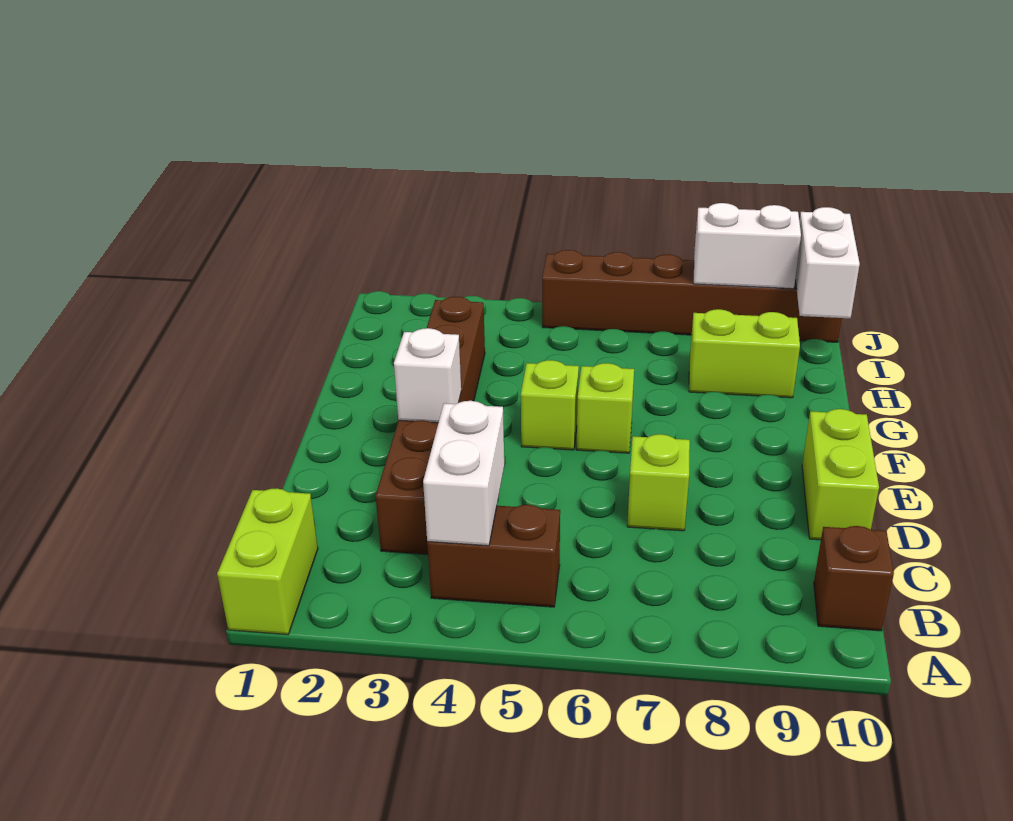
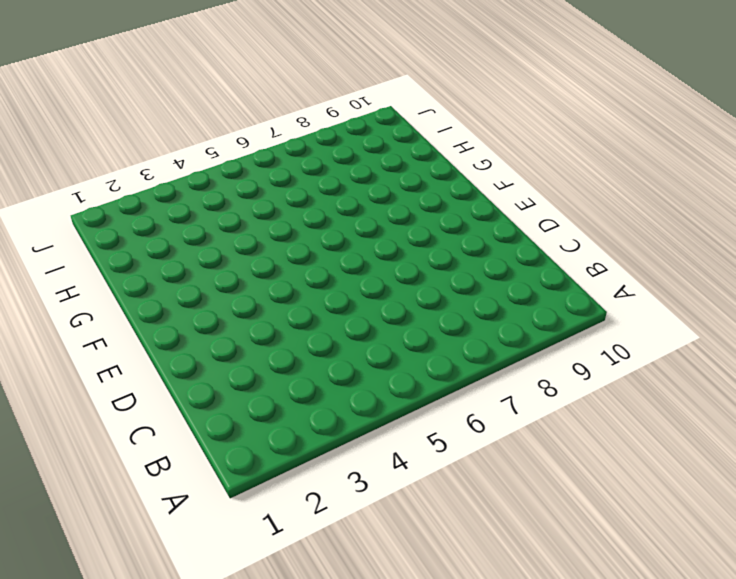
none -> lime 1x2 brick [217,489,318,635]
none -> brown 1x2 brick [427,505,560,607]
none -> brown 1x1 brick [814,526,894,631]

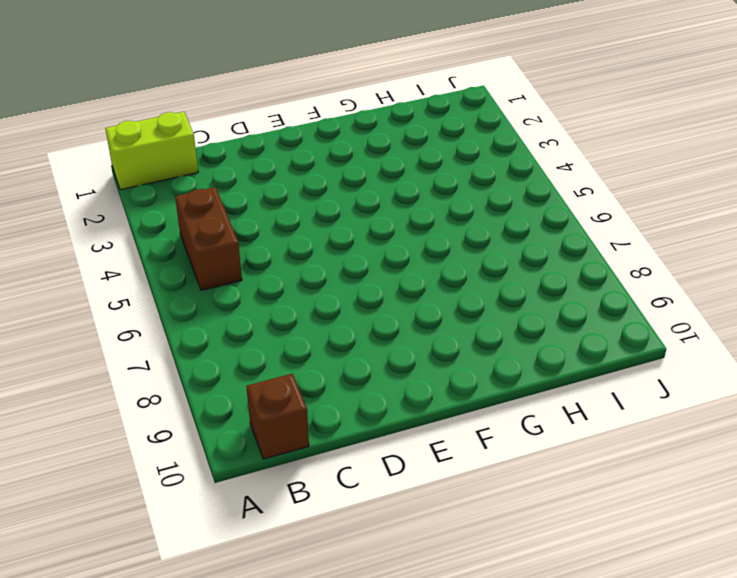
none -> brown 1x6 brick [376,297,485,554]
none -> lime 1x1 brick [627,434,690,531]
none -> lime 1x2 brick [802,409,879,540]

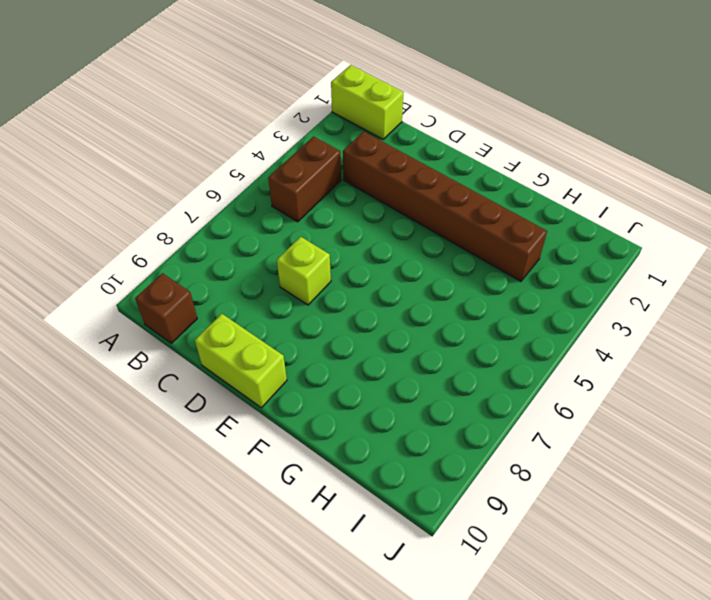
none -> lime 1x1 brick [521,360,579,450]
none -> lime 1x1 brick [576,363,634,453]
none -> lime 1x2 brick [689,309,800,398]

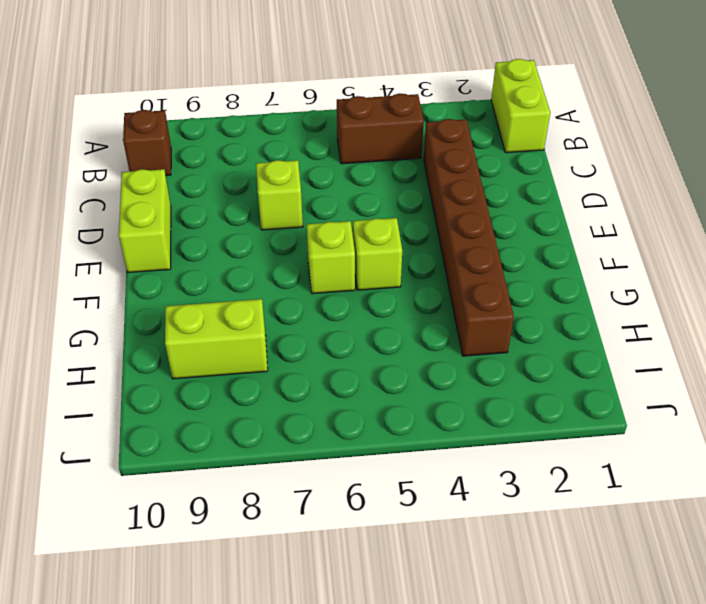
none -> brown 1x6 brick [542,250,842,342]
none -> white 1x2 brick [423,401,504,546]
none -> white 1x1 brick [394,328,461,423]

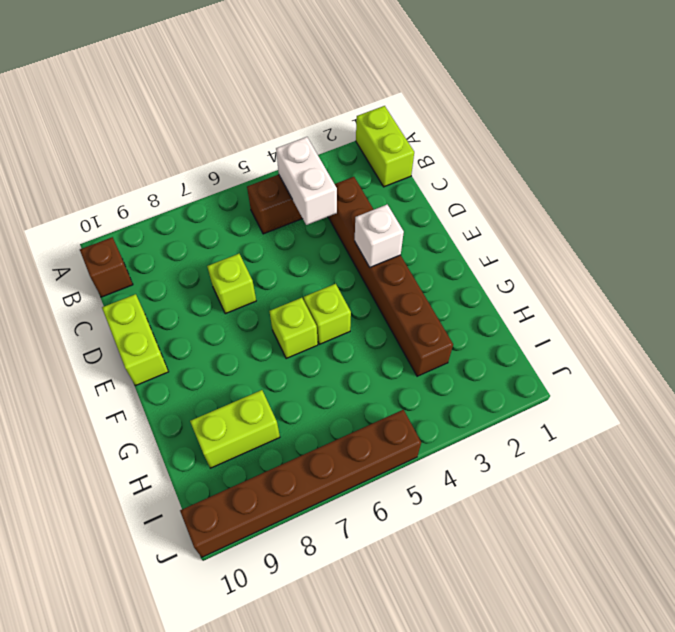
none -> white 1x2 brick [795,207,860,318]
none -> white 1x2 brick [694,203,801,289]

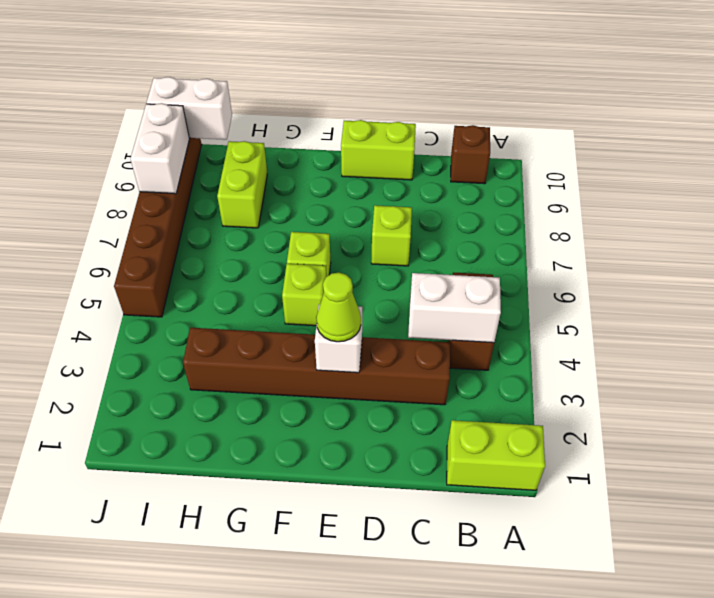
lime 1x1 cone [316,272,361,342] -> none

